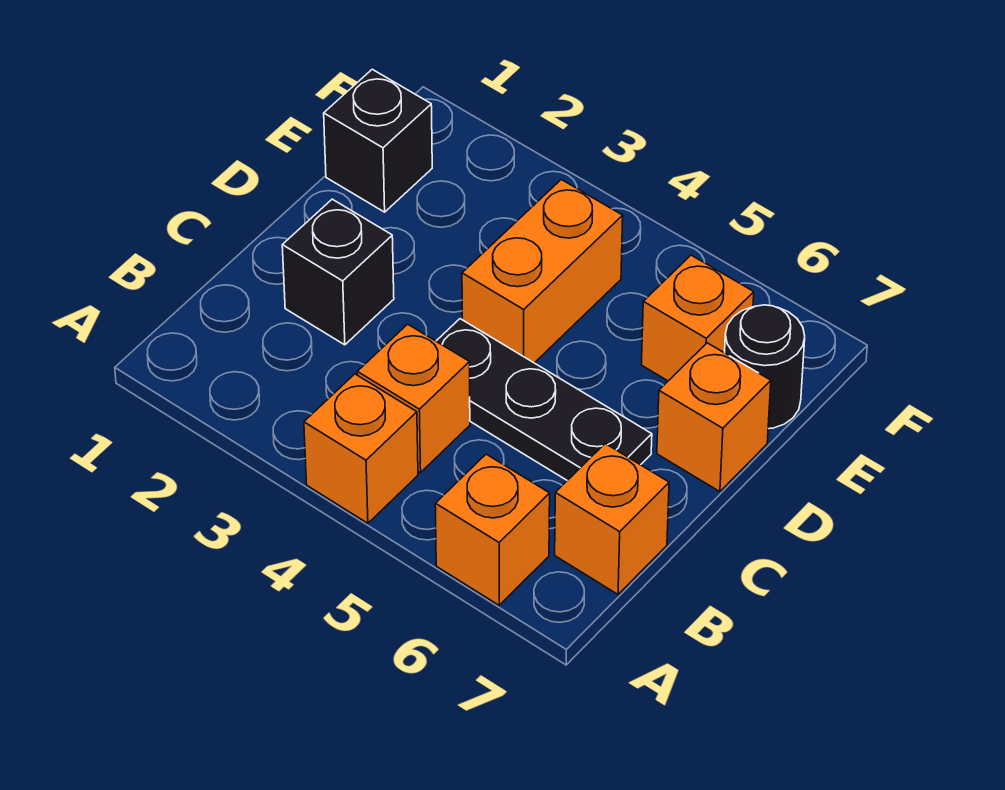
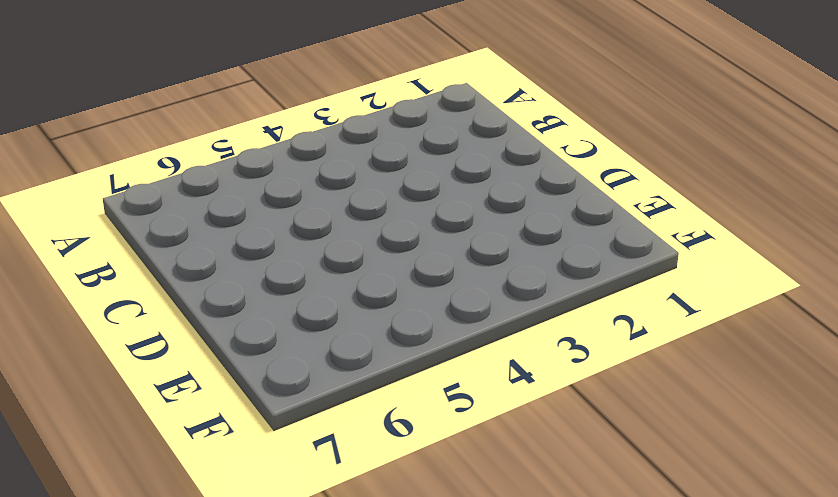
none -> orange 1x1 brick [304,374,418,523]
none -> orange 1x1 brick [435,454,550,605]

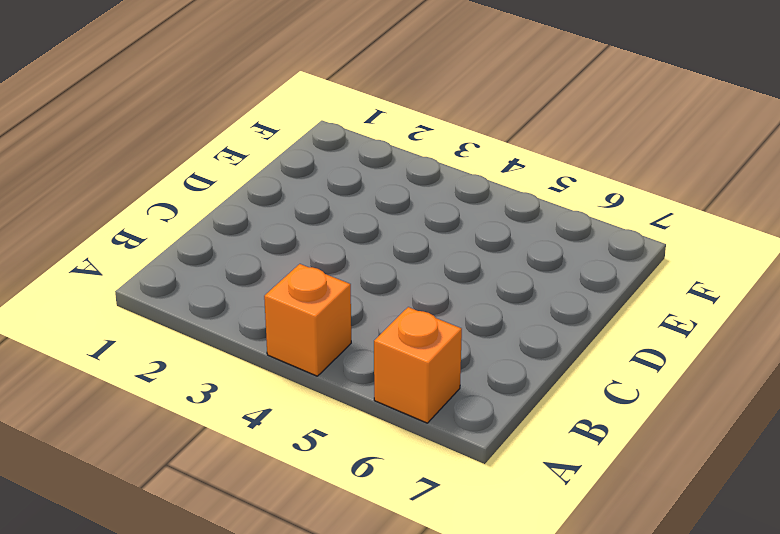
none -> orange 1x1 brick [357,324,470,473]
none -> orange 1x1 brick [555,444,669,594]

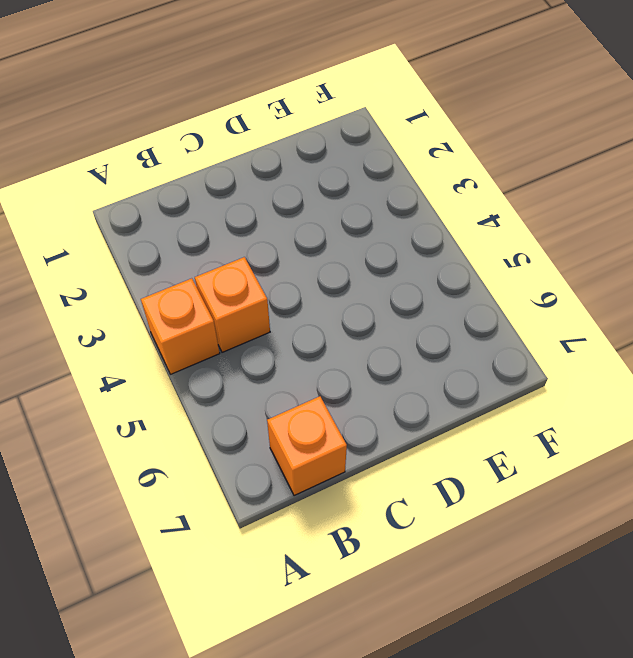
none -> orange 1x1 brick [435,454,550,605]
none -> black 1x1 brick [282,199,394,345]

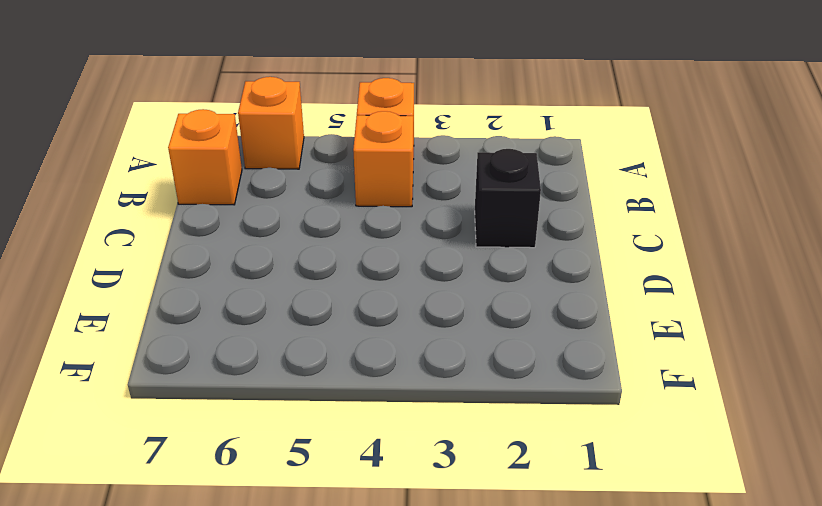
none -> black 1x3 plate [436,319,652,480]
none -> orange 1x2 brick [462,180,623,363]

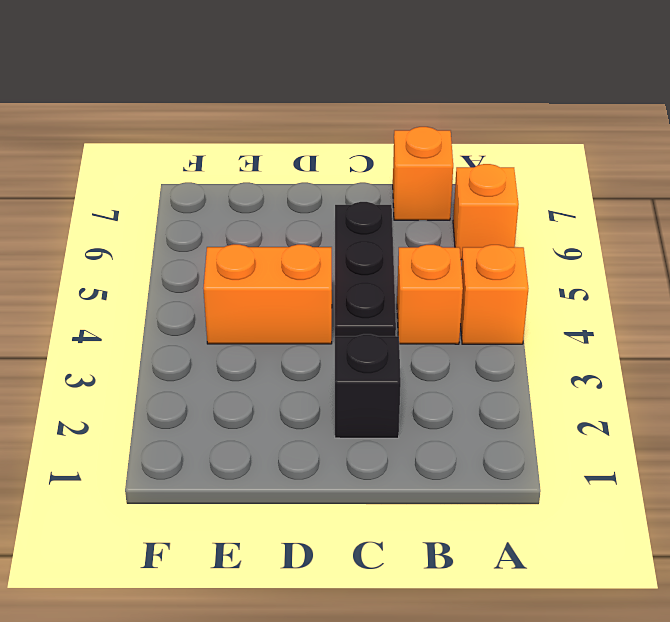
none -> orange 1x1 brick [657,343,771,492]
none -> black 1x1 brick [324,69,432,212]

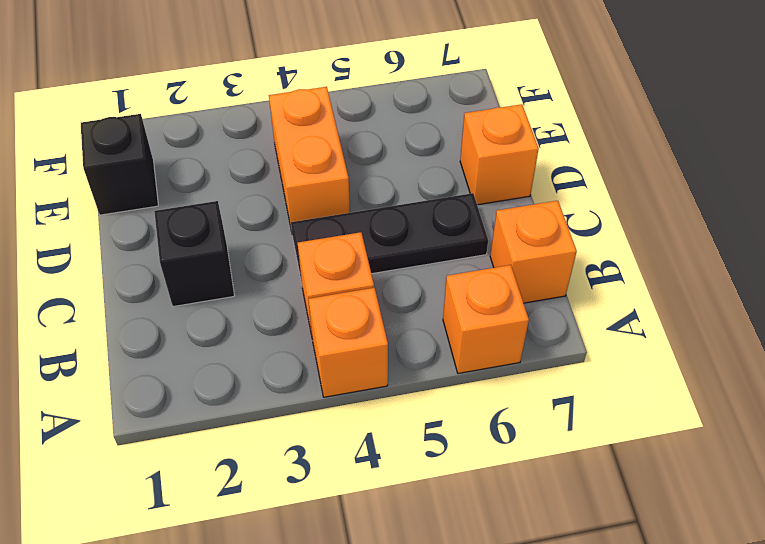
none -> orange 1x1 brick [641,255,754,381]
none -> black 1x1 round brick [725,305,805,429]

